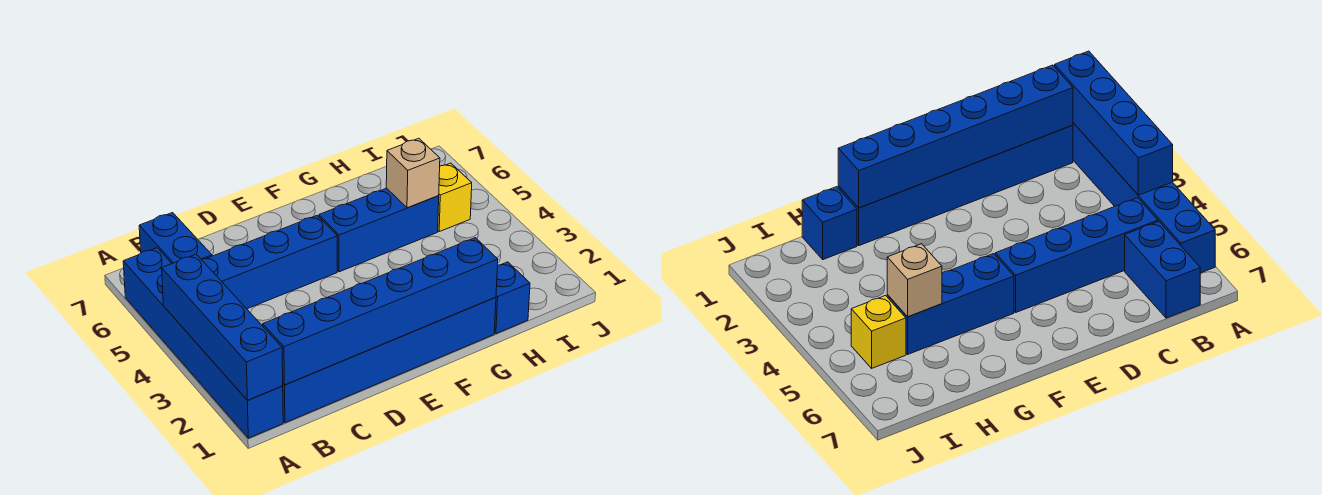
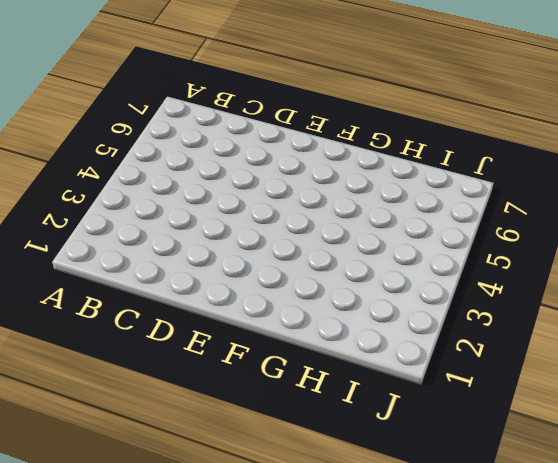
none -> blue 1x6 brick [123,248,283,438]
none -> blue 1x6 brick [283,297,496,423]

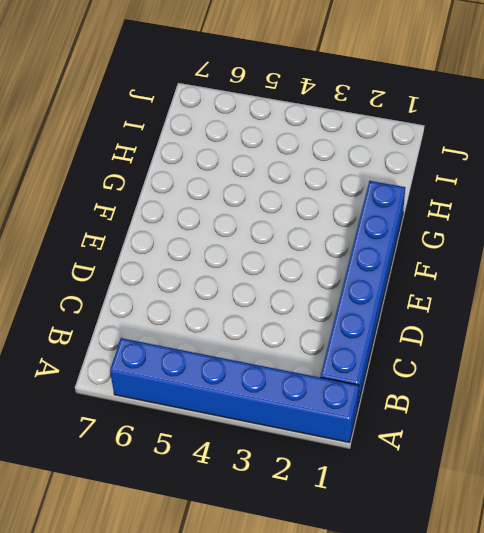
none -> blue 1x4 brick [201,216,337,309]
none -> blue 1x2 brick [139,213,212,263]

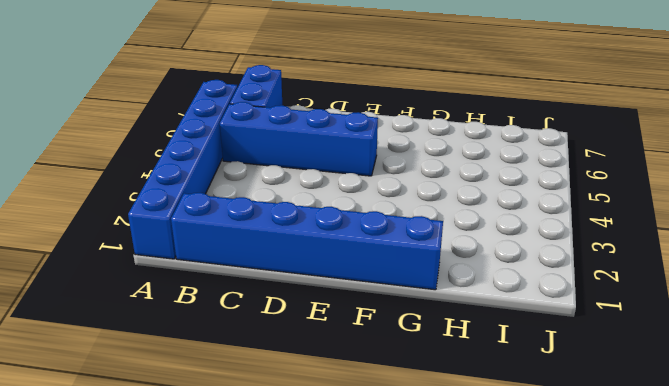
none -> blue 1x3 brick [319,188,439,272]
none -> blue 1x1 brick [494,262,530,334]

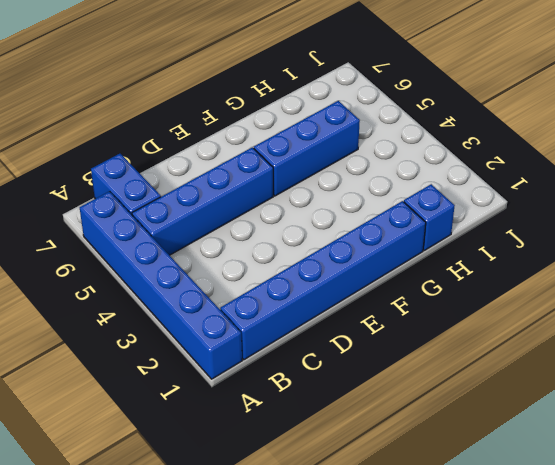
none -> yellow 1x1 brick [438,163,472,232]
none -> blue 1x4 brick [162,254,283,400]

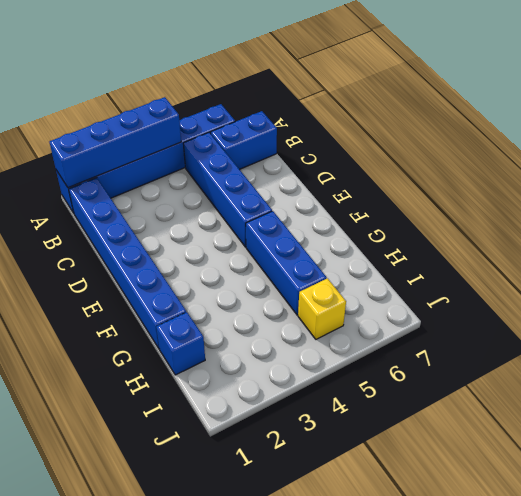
none -> blue 1x6 brick [263,238,498,385]
none -> tan 1x1 brick [386,138,440,208]

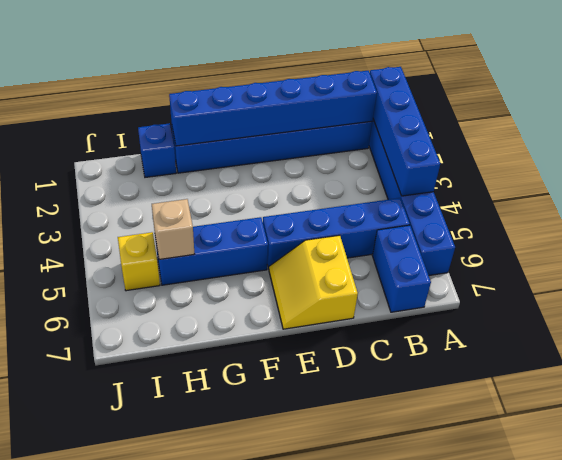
yellow 2x2 slope [269,235,358,329] -> none

